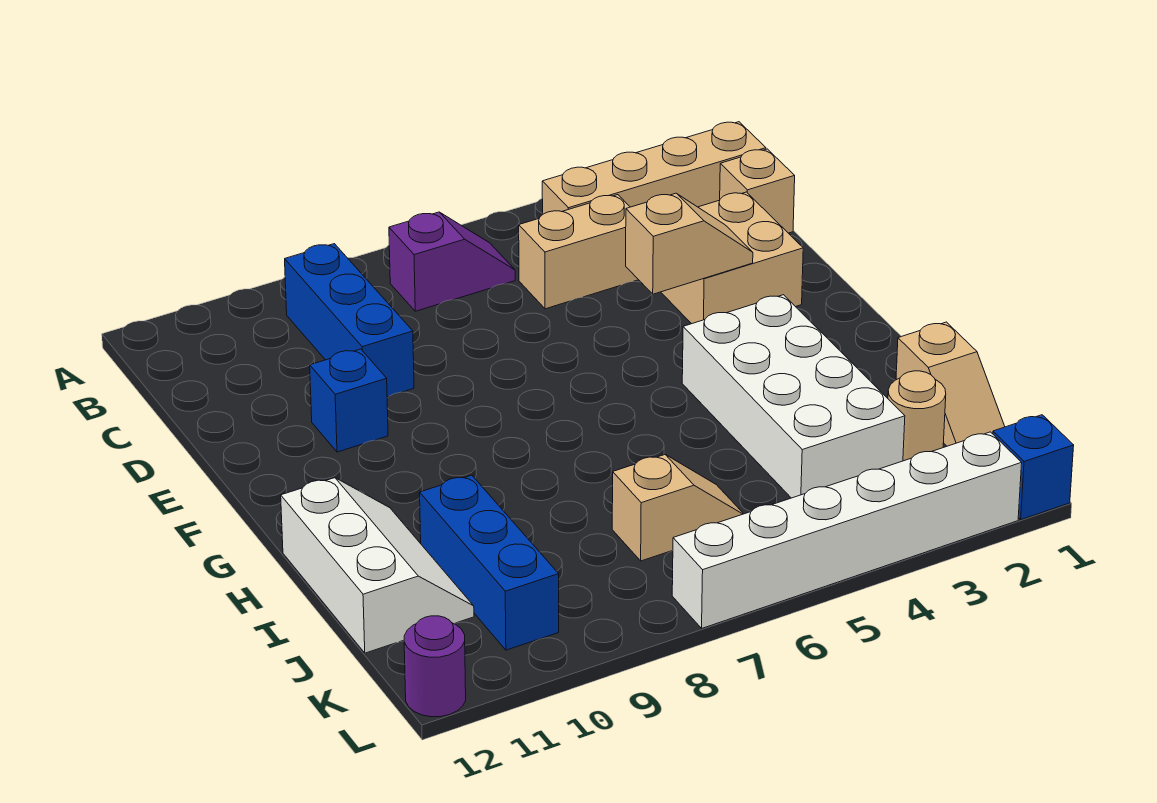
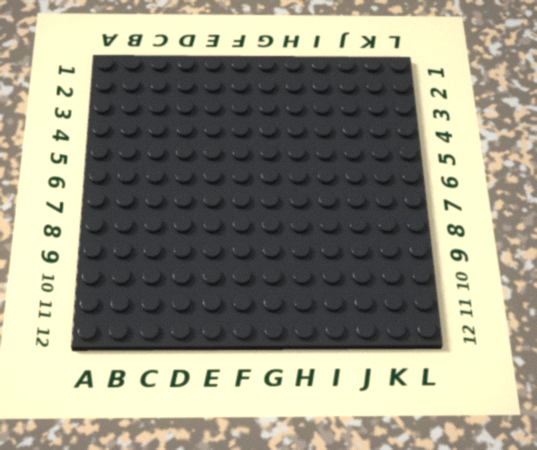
none -> tan 1x4 brick [542,122,766,214]
none -> purple 1x2 slope [389,212,515,311]
none -> blue 1x3 brick [285,244,414,397]

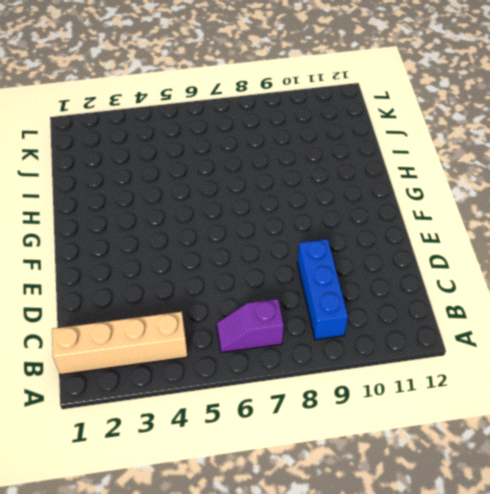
none -> tan 1x1 brick [720,149,795,233]
none -> tan 1x2 brick [519,195,638,309]
none -> tan 2x2 brick [661,192,803,324]

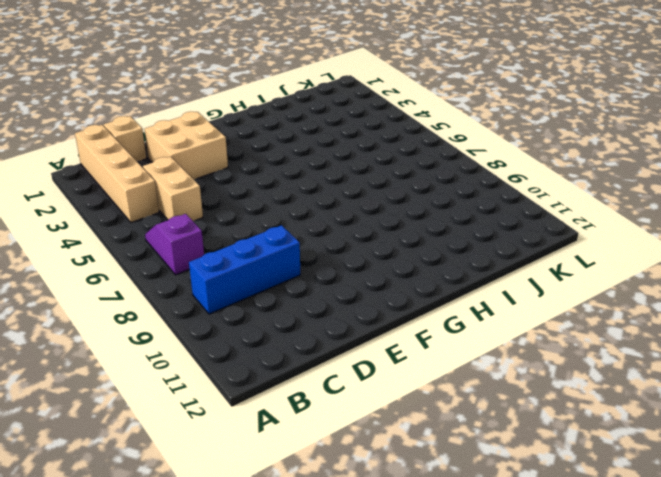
none -> blue 1x1 brick [310,349,388,452]
none -> white 2x4 brick [682,295,905,498]
none -> white 2x3 slope [281,478,474,653]

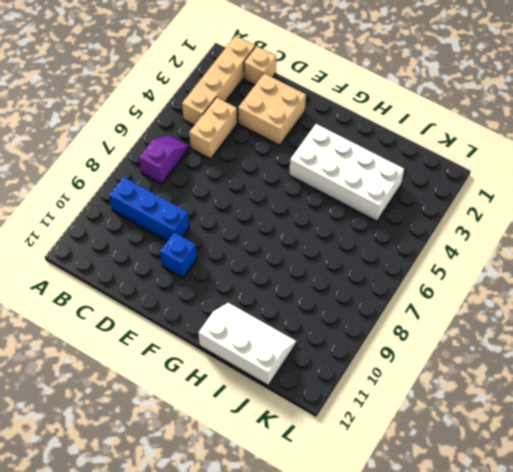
none -> tan 1x2 slope [896,322,1005,446]
none -> blue 1x3 brick [420,475,559,650]
none -> tan 1x1 round brick [888,371,946,461]

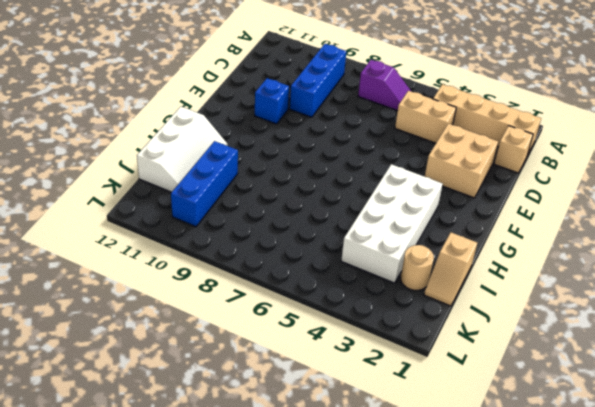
none -> tan 1x2 slope [612,455,743,561]
none -> blue 1x1 brick [993,415,1074,520]
none -> white 1x6 brick [672,432,1022,628]

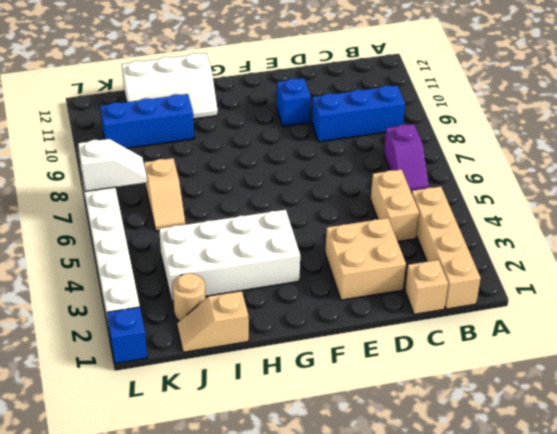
white 1x2 slope [78,139,147,191] -> none
none -> purple 1x1 round brick [404,616,466,717]
none -> tan 1x2 slope [626,193,753,294]

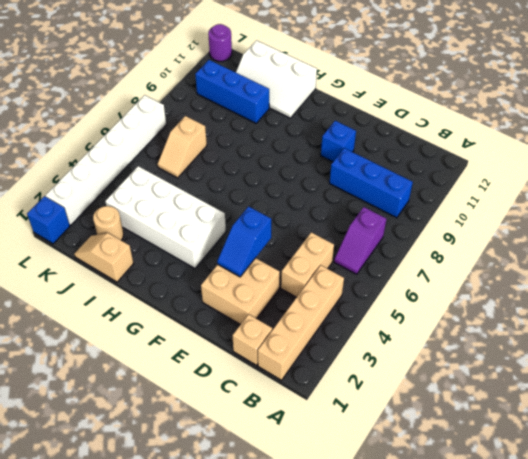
blue 1x2 slope [217,206,271,277] -> tan 1x2 slope [626,193,753,294]

